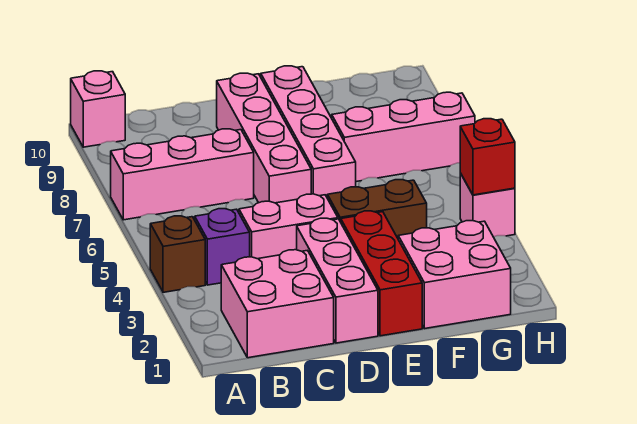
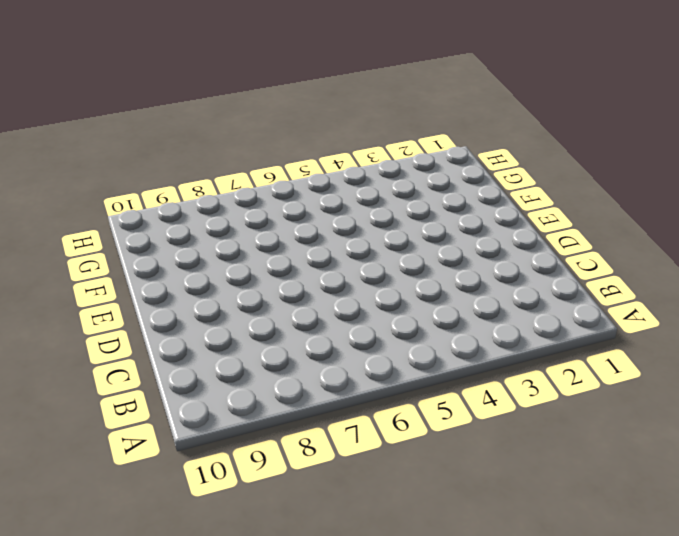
none -> brown 1x1 brick [150,216,205,292]
none -> pink 1x3 brick [111,129,254,220]
none -> pink 1x1 brick [71,71,125,147]

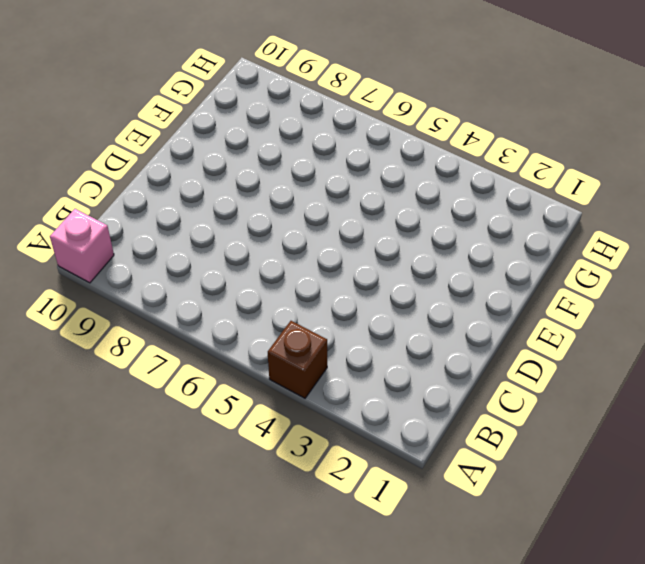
none -> pink 1x3 brick [111,129,254,220]
none -> pink 2x2 brick [221,250,334,358]
none -> purple 1x1 brick [195,209,250,285]

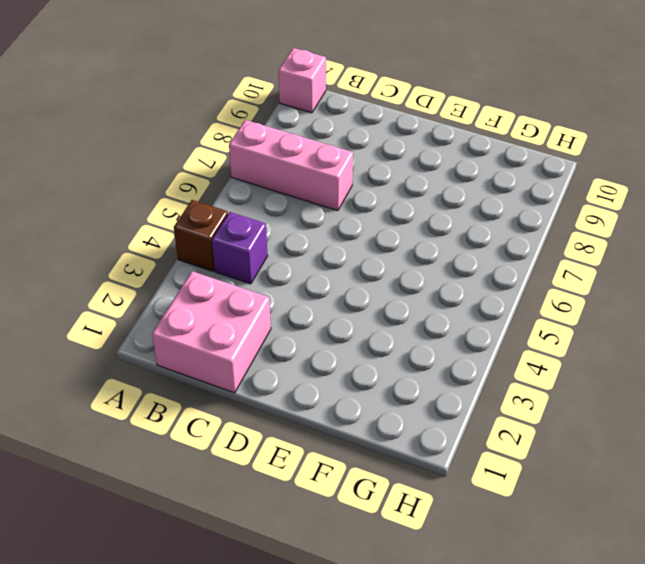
none -> pink 1x2 brick [239,194,338,259]
none -> pink 1x3 brick [297,218,378,343]
none -> pink 1x4 brick [217,73,311,203]

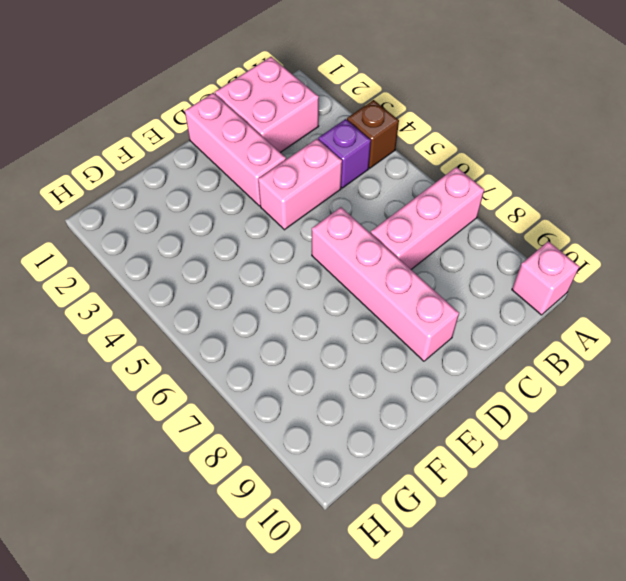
none -> red 1x3 brick [341,211,422,336]
none -> brown 1x2 brick [327,180,427,238]
none -> pink 1x4 brick [261,66,356,197]

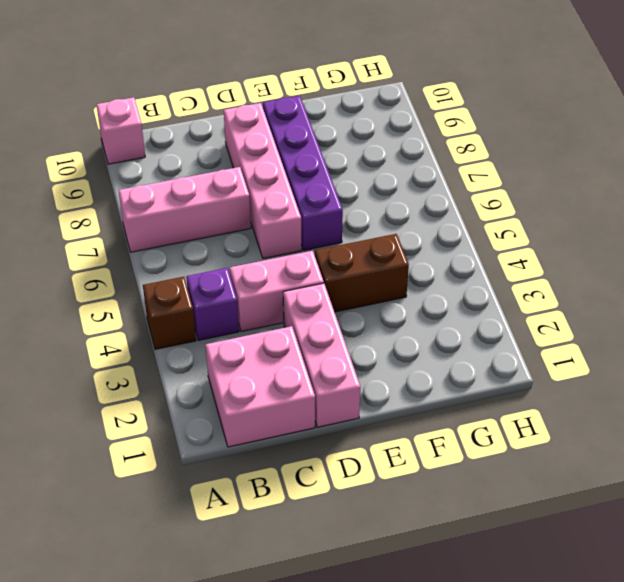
purple 1x4 brick [263,96,343,250] -> pink 1x4 brick [261,66,356,197]
none -> red 1x3 brick [341,211,422,336]
none -> pink 2x2 brick [398,221,511,329]
none -> pink 1x3 brick [332,92,475,182]

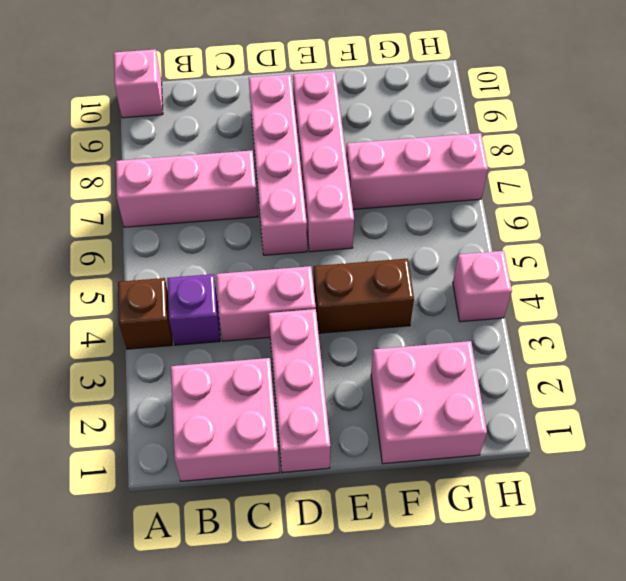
none -> red 1x3 brick [341,211,422,336]
none -> red 1x1 brick [460,119,515,195]

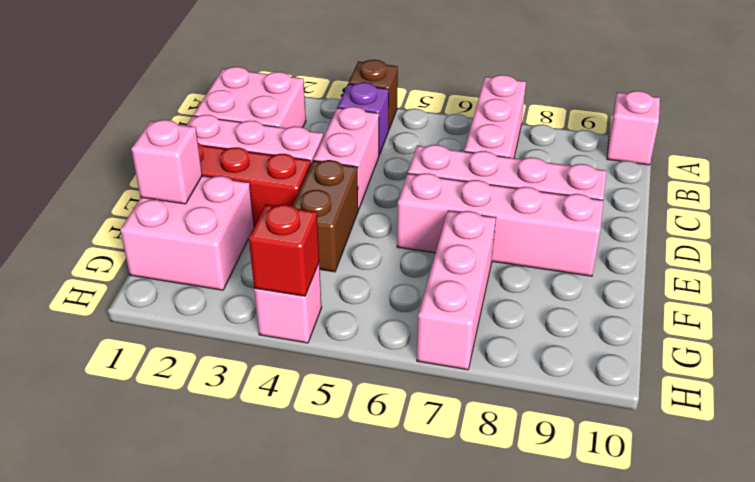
pink 1x1 brick [131,120,202,204] -> none

